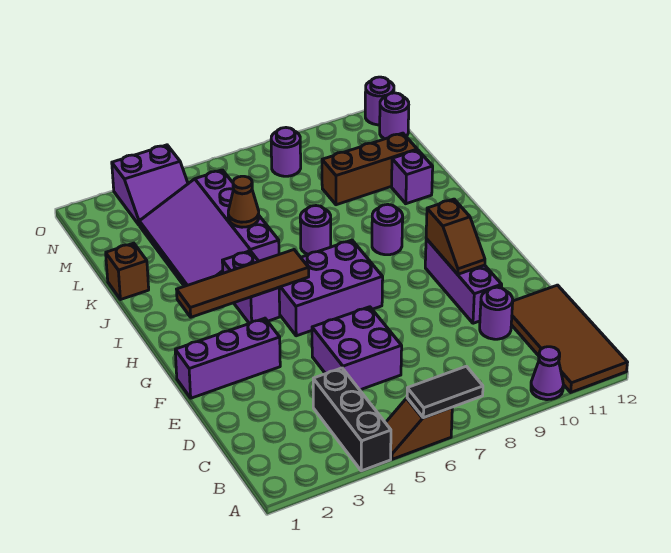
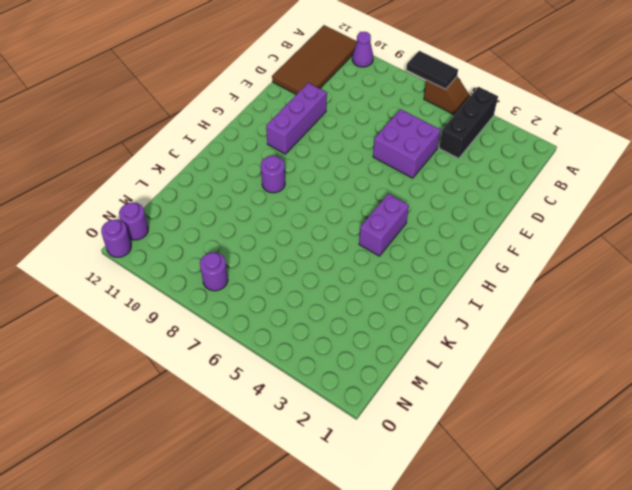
none -> purple 1x1 round brick [480,287,513,339]
none -> purple 1x3 brick [175,318,280,398]
none -> purple 2x3 brick [279,240,383,336]

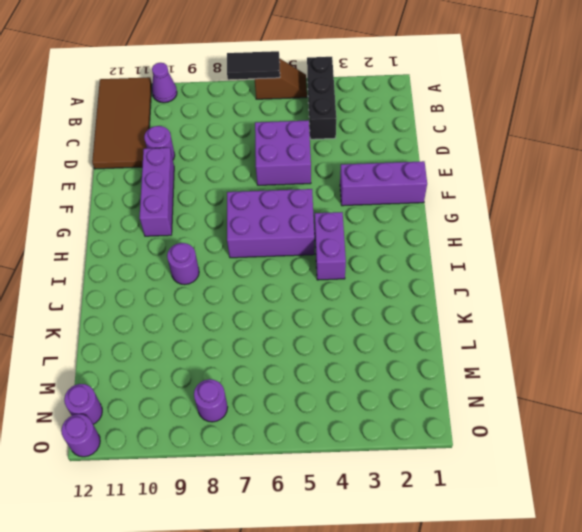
none -> purple 3x4 slope [139,170,279,286]
none -> purple 1x1 round brick [300,206,331,255]
none -> brown 1x1 brick [106,243,149,300]

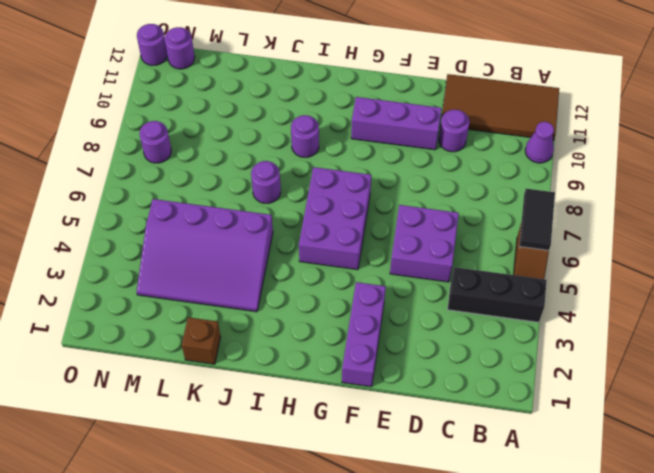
none -> purple 1x2 brick [222,251,280,324]
none -> purple 1x1 brick [392,150,433,204]
none -> brown 1x3 brick [322,133,417,205]

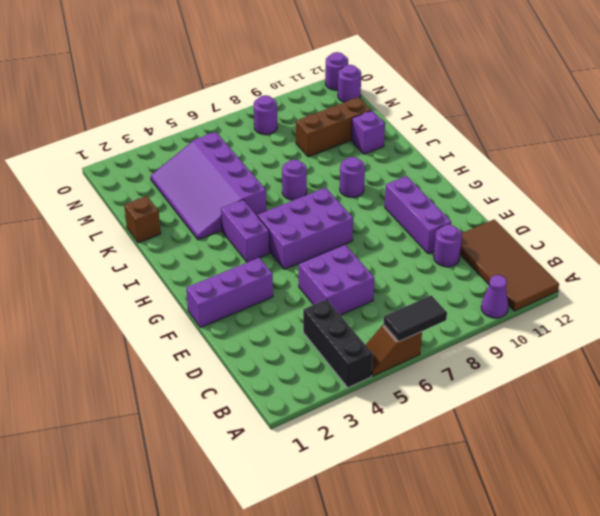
none -> purple 2x2 slope [112,145,188,225]
none -> brown 1x2 slope [426,199,485,274]
none -> brown 1x4 tile [177,250,309,317]

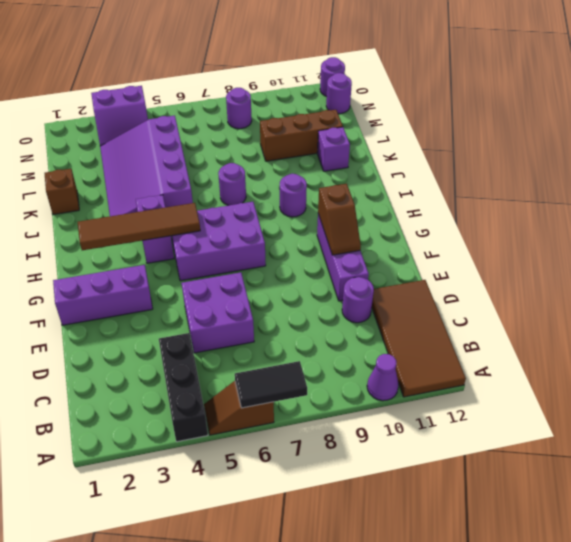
none -> brown 1x1 cone [228,176,259,227]

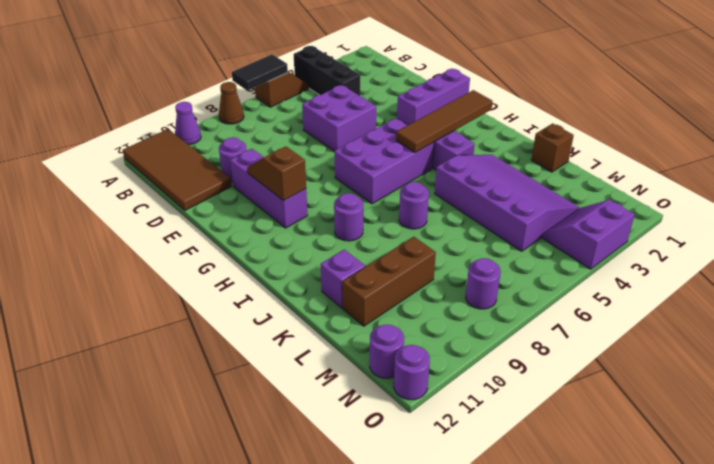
brown 1x1 cone [219,82,244,124] -> brown 1x1 cone moved to [228,176,259,227]

